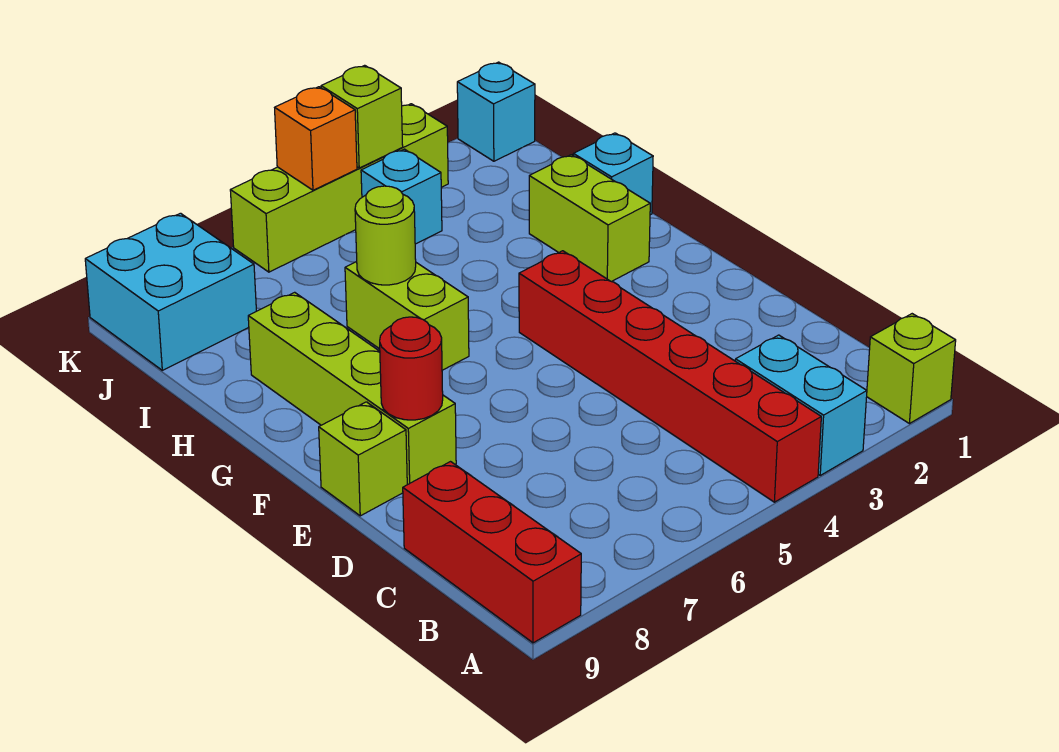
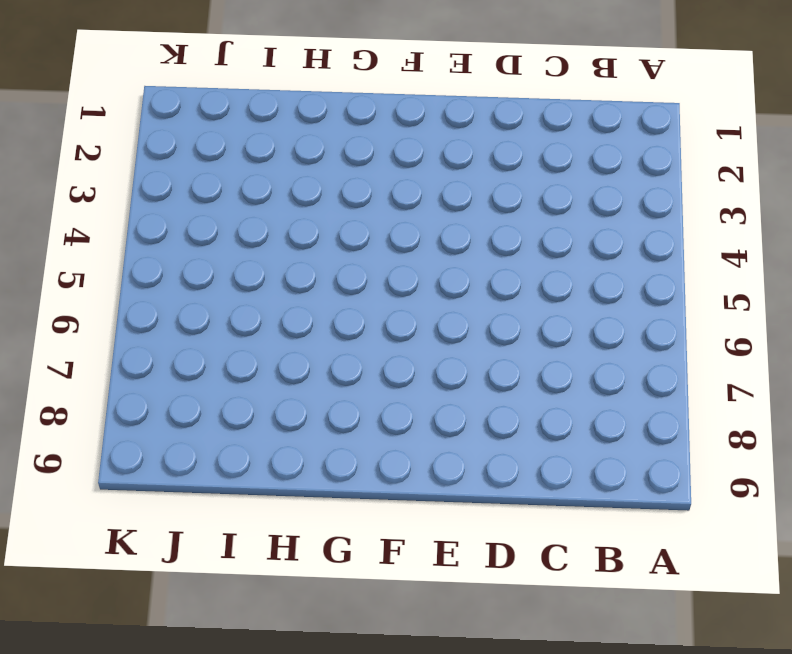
none -> lime 1x1 brick [867,314,956,424]
none -> cyan 1x2 brick [735,335,867,475]
none -> red 1x6 brick [519,251,821,502]

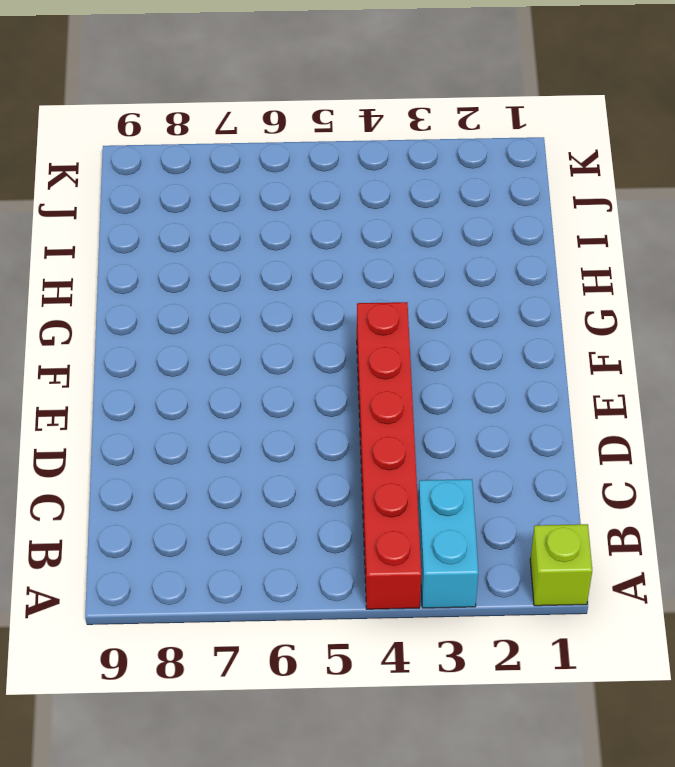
none -> red 1x3 brick [403,462,581,643]
none -> lime 1x4 brick [248,292,456,485]
none -> lime 1x1 brick [319,402,407,516]

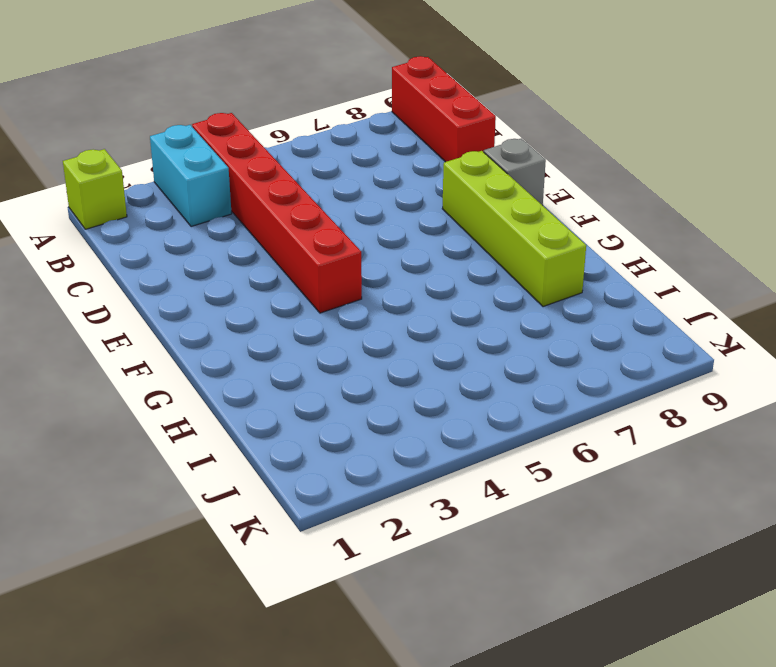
grey 1x1 brick [484,138,546,205] -> lime 1x1 brick [319,402,407,516]
none -> lime 1x2 brick [529,155,650,282]
none -> lime 1x2 brick [345,262,469,370]
none -> cyan 1x1 brick [573,133,653,215]

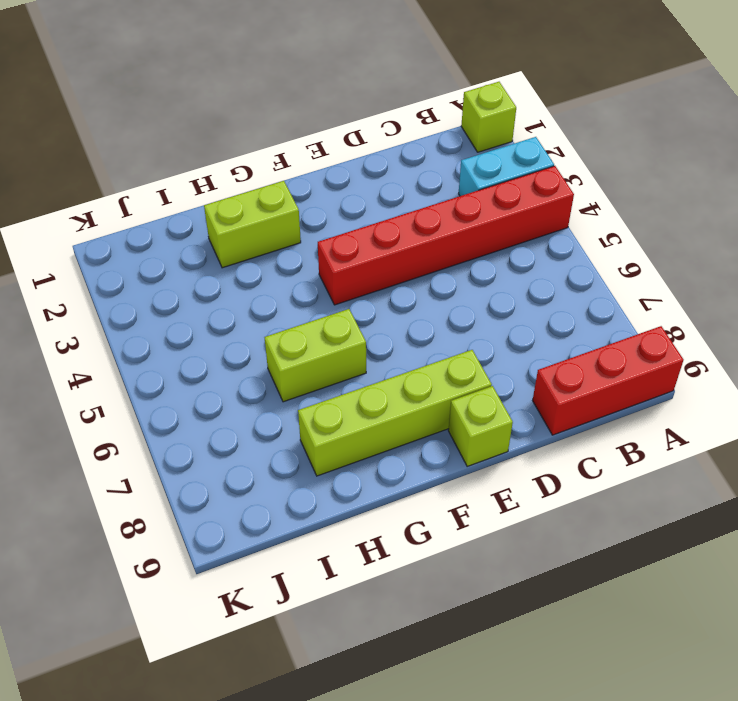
none -> cyan 1x1 brick [573,133,653,215]
none -> cyan 1x1 brick [361,149,442,244]
none -> cyan 2x2 brick [85,213,256,370]

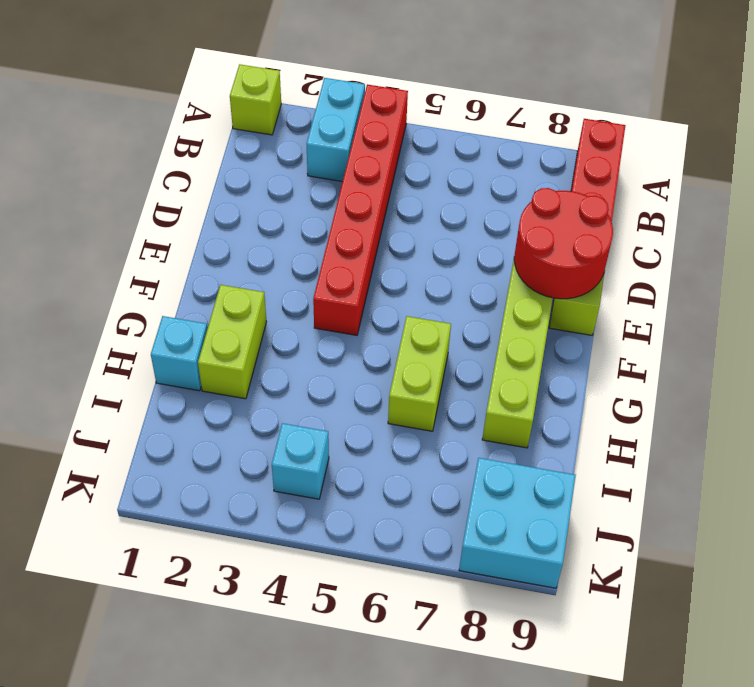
red 2x2 round brick [514,188,613,299] -> red 1x1 round brick [380,317,443,420]
none -> cyan 1x1 brick [457,62,535,161]
none -> lime 1x4 brick [230,104,448,272]
none -> lime 1x1 round brick [355,186,416,285]

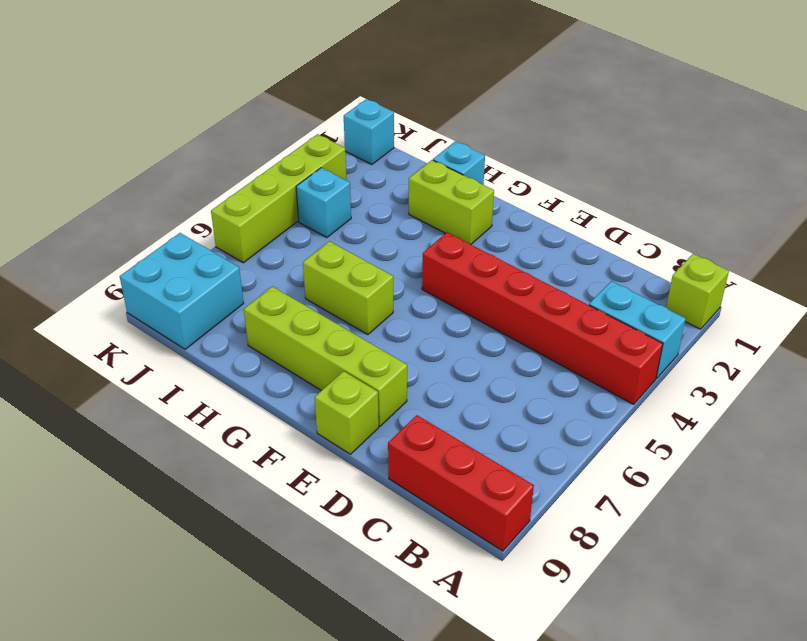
none -> red 1x1 round brick [380,317,443,420]
none -> lime 1x1 round brick [355,186,416,285]
none -> lime 1x1 brick [321,65,403,168]

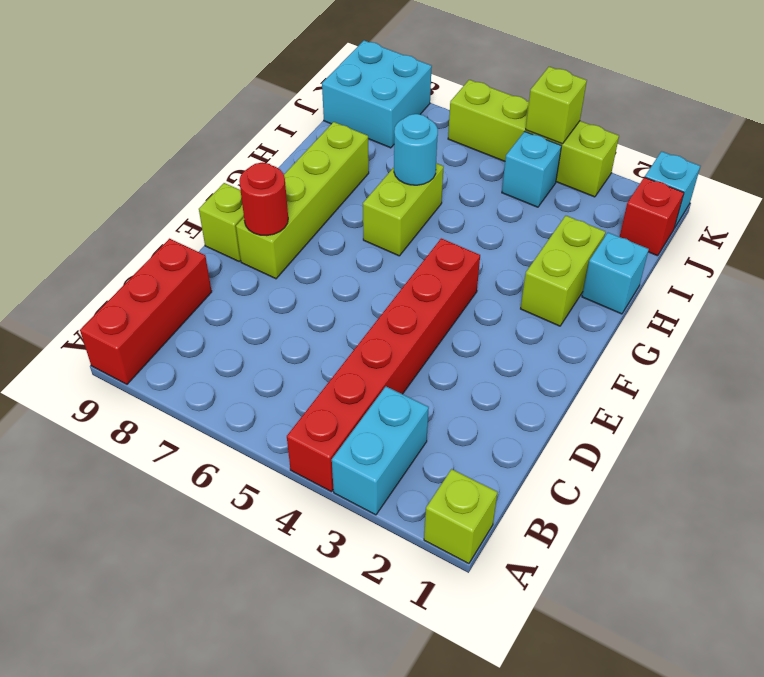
cyan 1x1 round brick [394,114,438,185] -> lime 1x1 round brick [355,186,416,285]
red 1x1 brick [620,177,684,256] -> none
none -> orange 1x1 brick [275,87,357,190]

